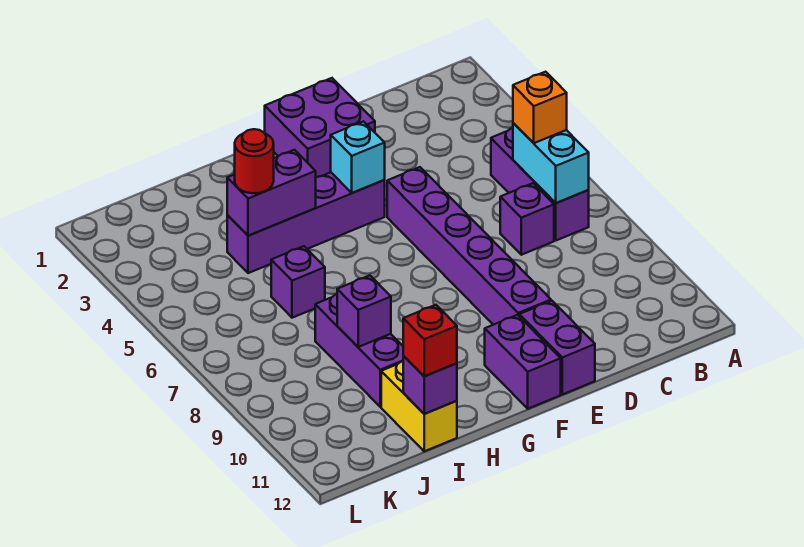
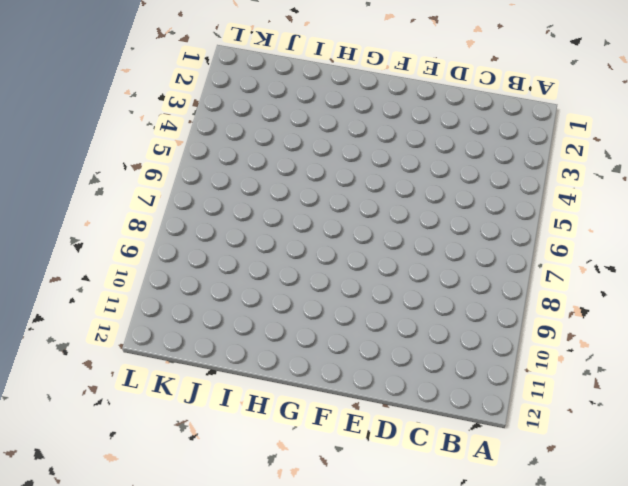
none -> purple 1x3 brick [491,128,589,240]
none -> purple 1x1 brick [500,183,554,255]
none -> purple 2x2 brick [265,78,375,177]

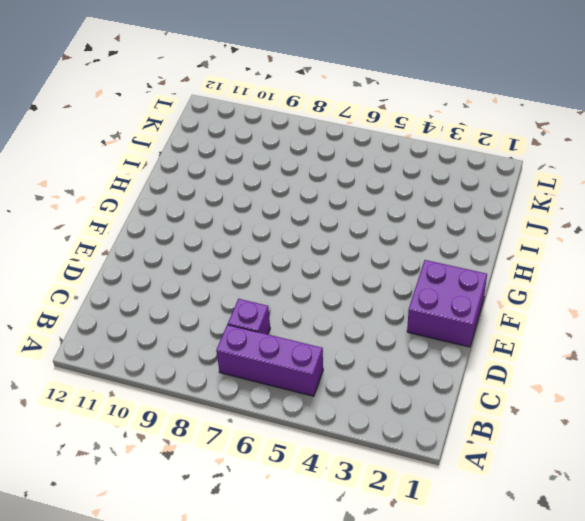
none -> purple 1x6 brick [387,167,551,325]
none -> purple 1x2 brick [519,301,595,395]
none -> purple 1x4 brick [227,172,385,273]

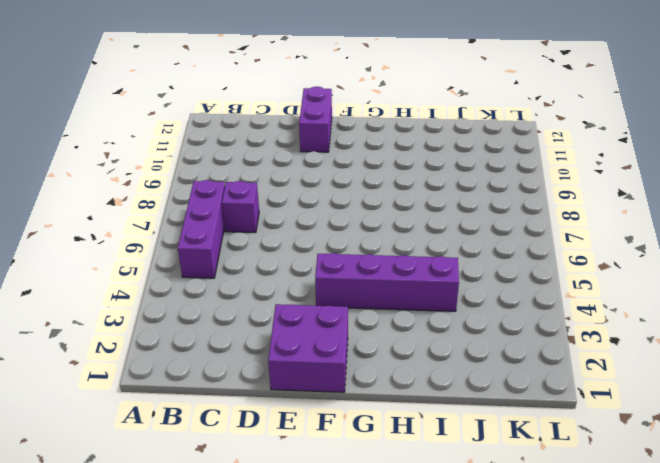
none -> purple 1x6 brick [387,167,551,325]
none -> purple 1x2 brick [485,315,561,409]
none -> purple 1x1 brick [271,246,325,318]

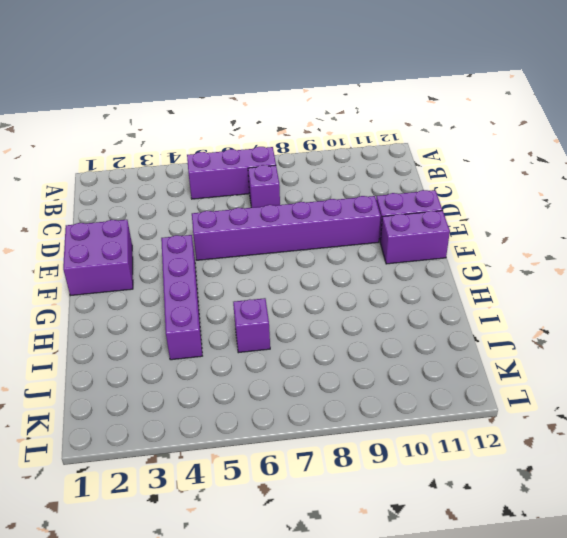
none -> purple 1x3 brick [315,294,403,407]
none -> yellow 1x2 brick [381,361,457,451]
none -> cyan 1x2 brick [513,123,589,203]

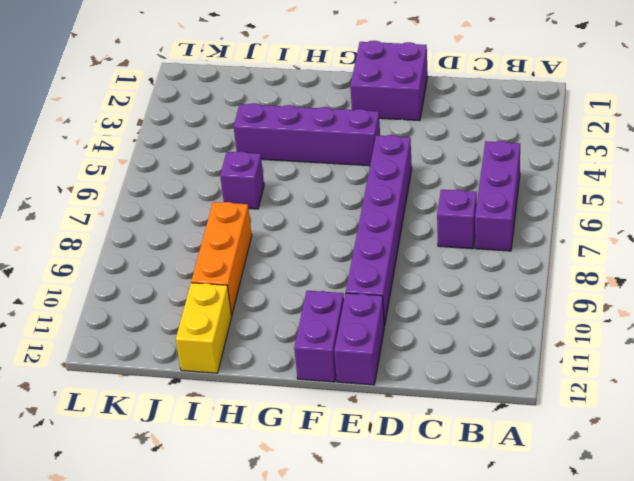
orange 1x3 brick [191,202,252,316] -> purple 1x3 brick [315,294,403,407]
none -> cyan 1x2 brick [513,123,589,203]
none -> cyan 1x1 brick [331,121,385,193]
none -> purple 1x2 brick [227,150,316,236]

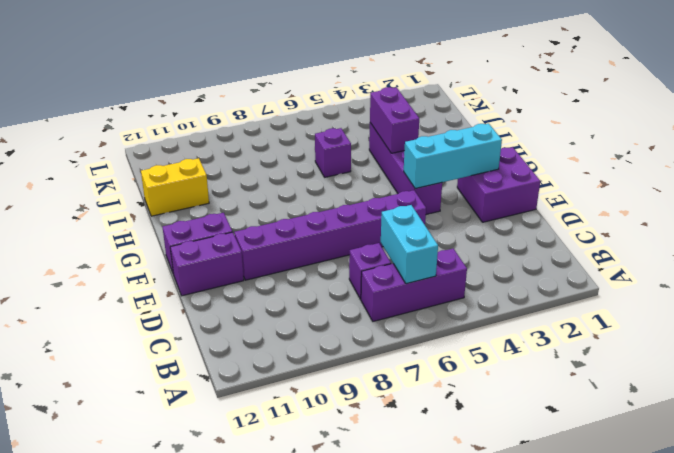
cyan 1x2 brick [381,205,438,284] -> cyan 1x2 brick turned to [513,123,589,203]
cyan 1x3 brick [404,124,502,189] -> cyan 1x1 brick [331,121,385,193]
none -> purple 1x3 brick [315,294,403,407]
none -> purple 1x1 brick [337,276,391,347]
none -> purple 1x1 brick [403,356,457,414]

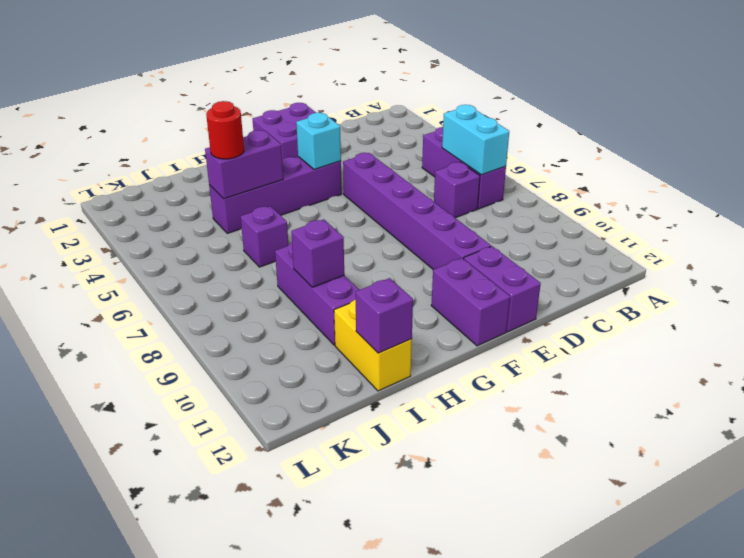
none -> orange 1x1 brick [513,72,567,143]
none -> red 1x1 brick [403,305,457,376]

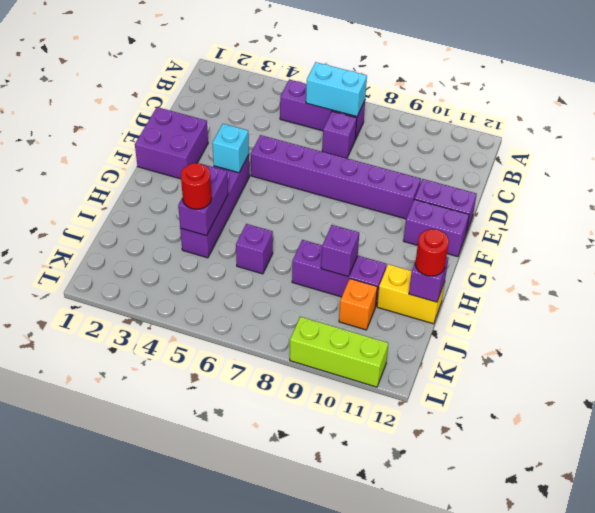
red 1x1 round brick [415,229,449,276] -> red 1x1 brick [403,305,457,376]
orange 1x1 brick [339,279,377,330] -> orange 1x1 brick moved to [513,72,567,143]
lime 1x3 brick [290,317,388,387] -> none

